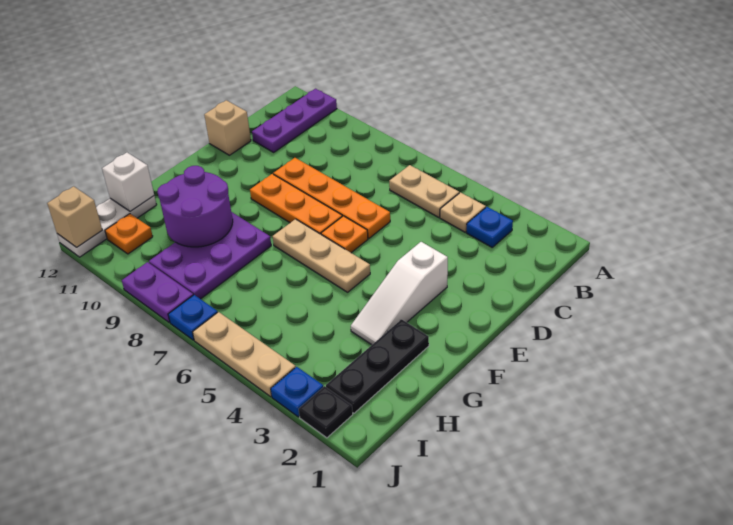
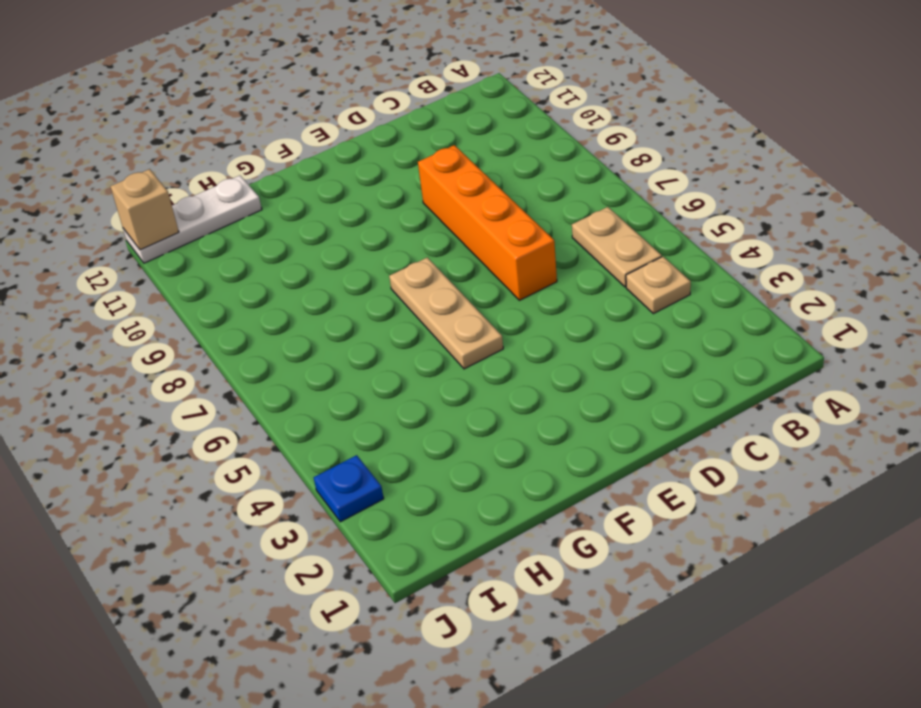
orange 1x4 brick [418,145,557,300] -> orange 1x4 plate [273,158,390,238]
none -> purple 1x3 plate [252,89,337,152]
none -> blue 1x1 plate [466,207,513,247]
none -> tan 1x1 brick [204,100,251,155]

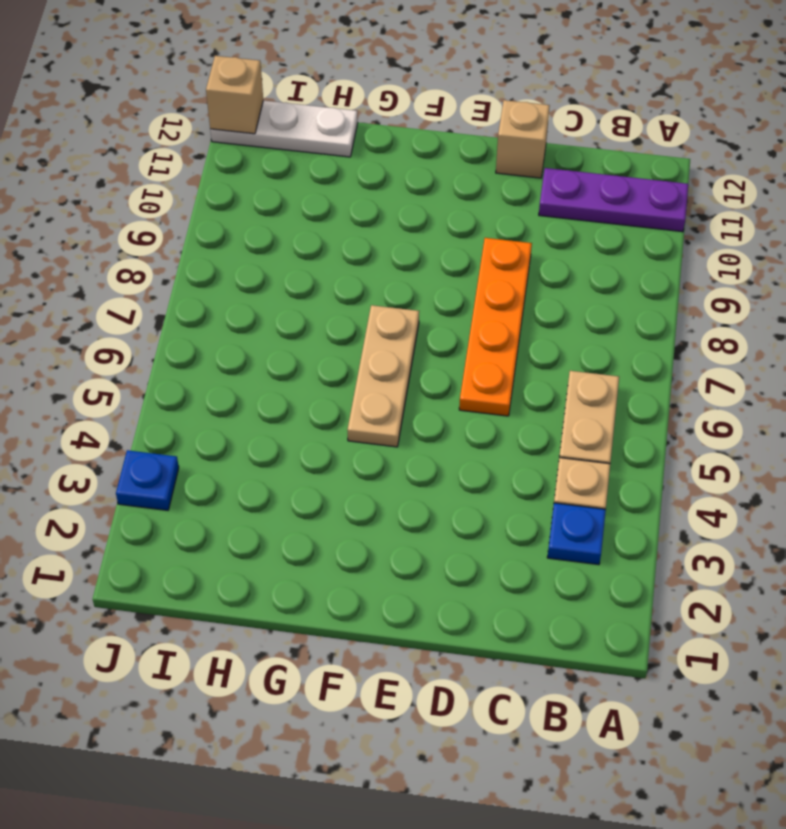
none -> white 1x3 slope [351,242,448,345]
none -> orange 1x1 plate [321,216,368,253]
none -> orange 1x3 plate [250,174,342,234]

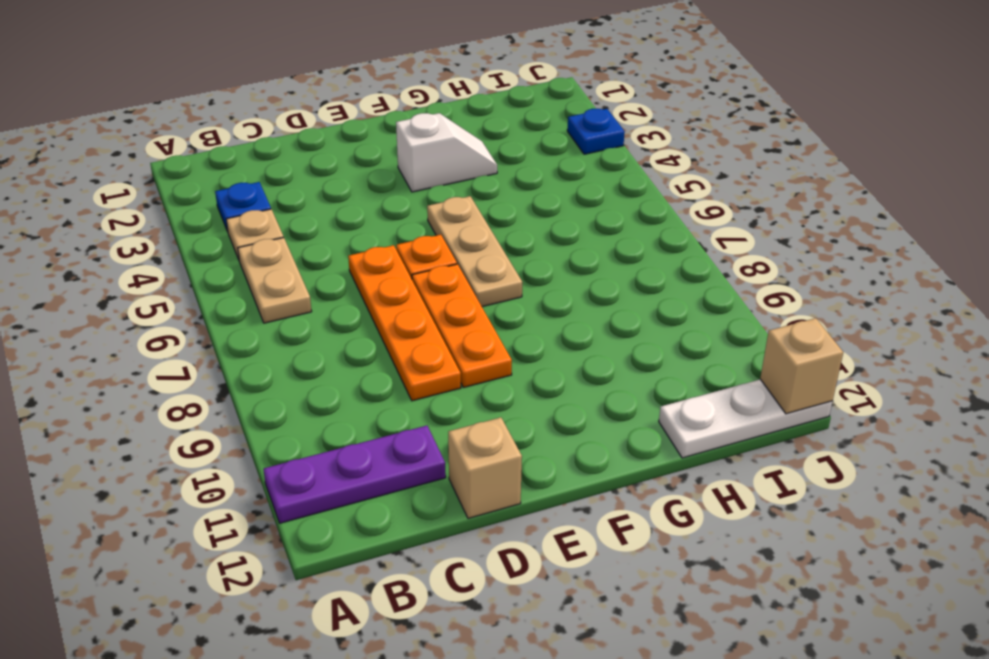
white 1x2 slope [396,113,497,192] -> white 1x3 slope [351,242,448,345]
none -> black 1x3 plate [326,319,429,413]
none -> purple 2x3 plate [149,212,271,299]
none -> orange 1x1 plate [105,214,153,254]

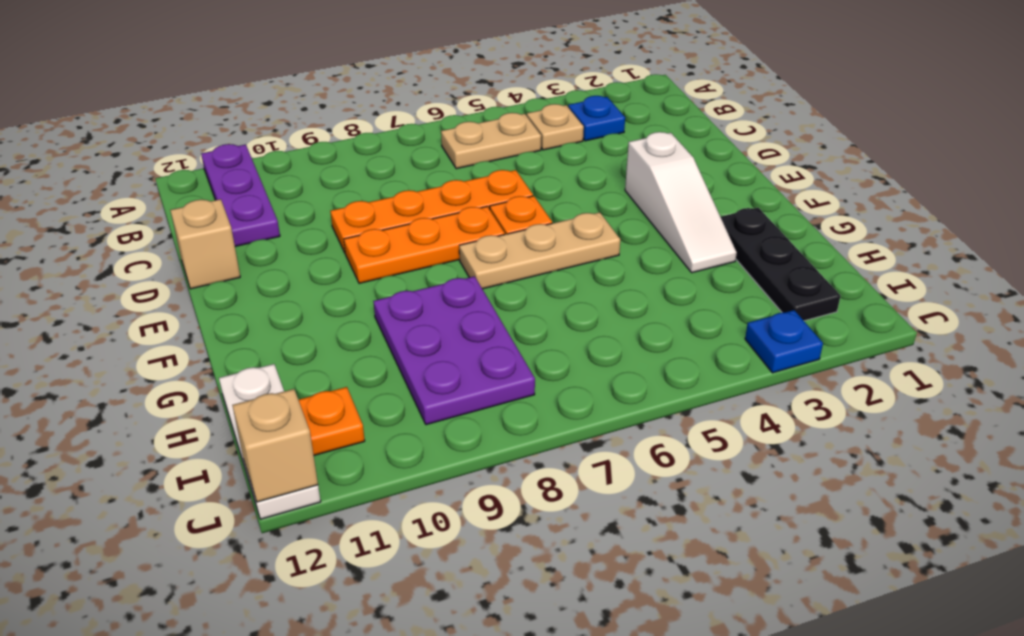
none -> black 1x1 plate [299,386,353,438]
none -> tan 1x3 plate [193,312,296,397]
none -> blue 1x1 plate [168,295,218,340]

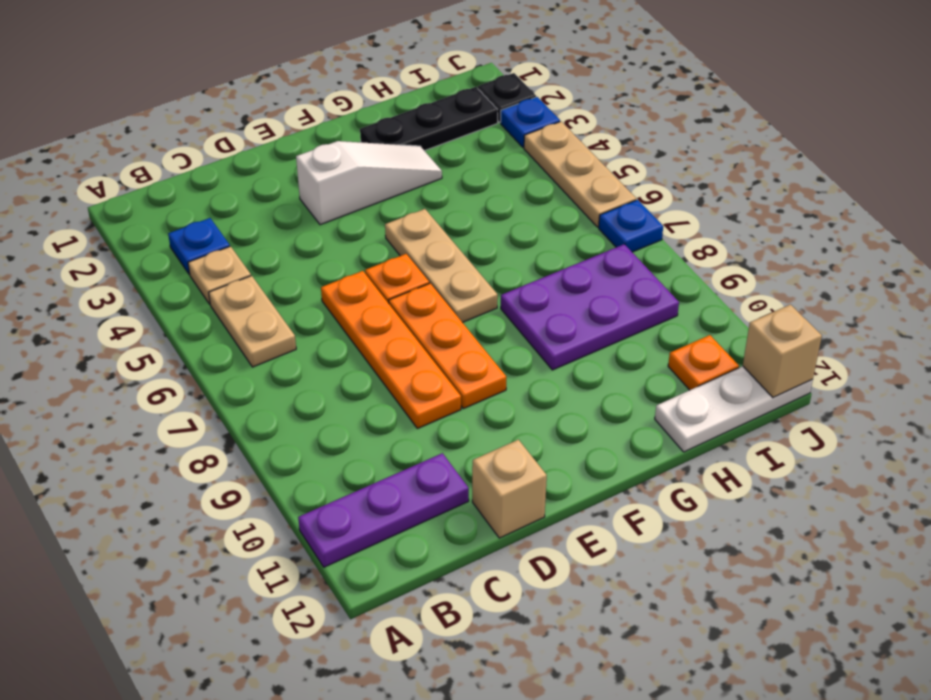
none -> purple 1x2 plate [122,262,193,323]
none -> purple 2x2 round brick [158,166,233,247]
none -> white 1x1 brick [102,153,154,211]

